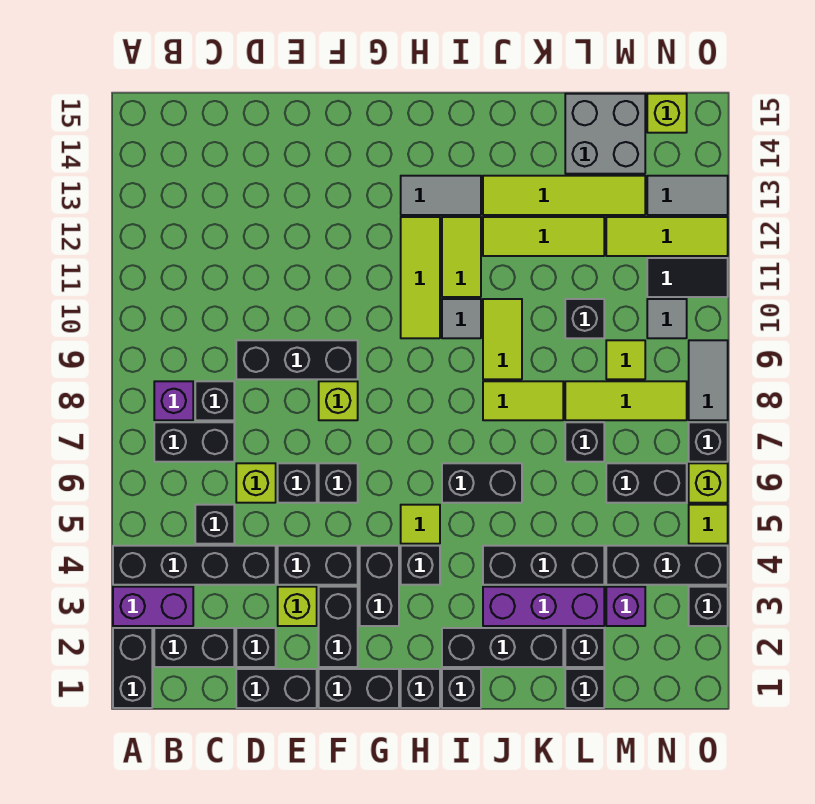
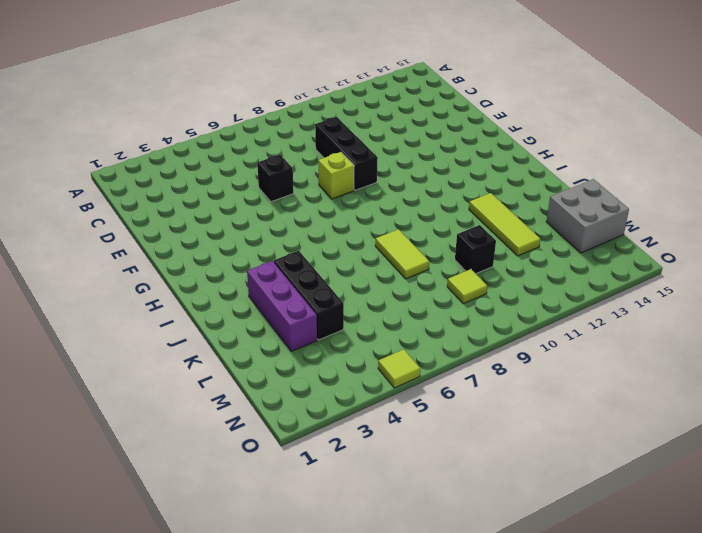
none -> black 1x2 brick [113,628,152,708]
none -> purple 1x2 brick [113,587,193,626]
none -> black 1x4 brick [113,546,276,585]
none -> black 1x2 brick [154,628,234,667]

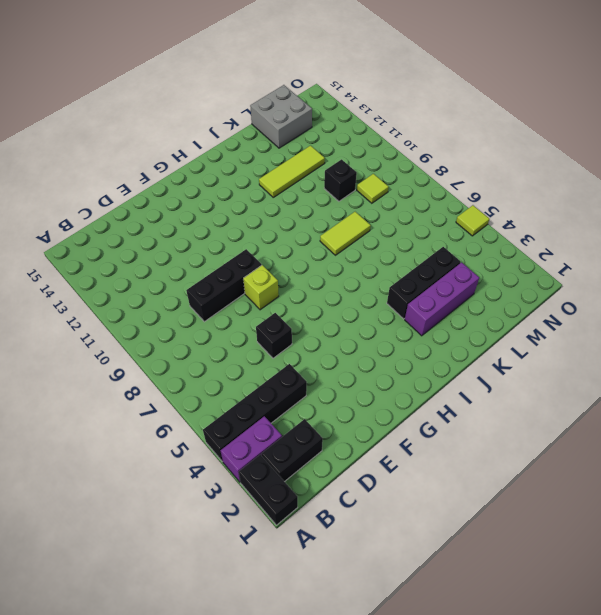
none -> black 1x2 brick [154,422,234,462]
none -> purple 1x1 brick [154,381,193,420]
none -> black 1x1 brick [195,505,234,544]
none -> black 1x1 brick [195,381,234,420]

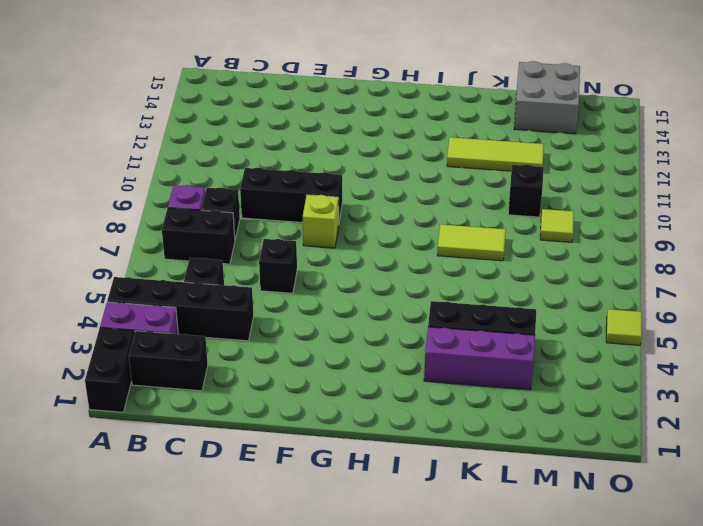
none -> black 1x2 brick [236,669,317,708]
none -> black 1x1 brick [236,628,276,667]
none -> lime 1x1 brick [236,463,276,503]
none -> lime 1x1 brick [278,587,317,626]

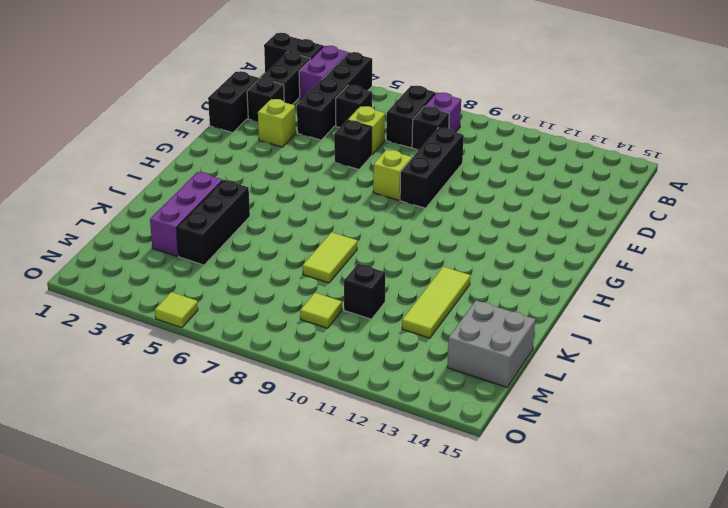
none -> black 1x2 brick [278,546,358,585]
none -> black 1x2 brick [319,669,399,708]
none -> black 1x2 brick [319,587,358,667]
none -> black 1x1 brick [319,463,358,503]

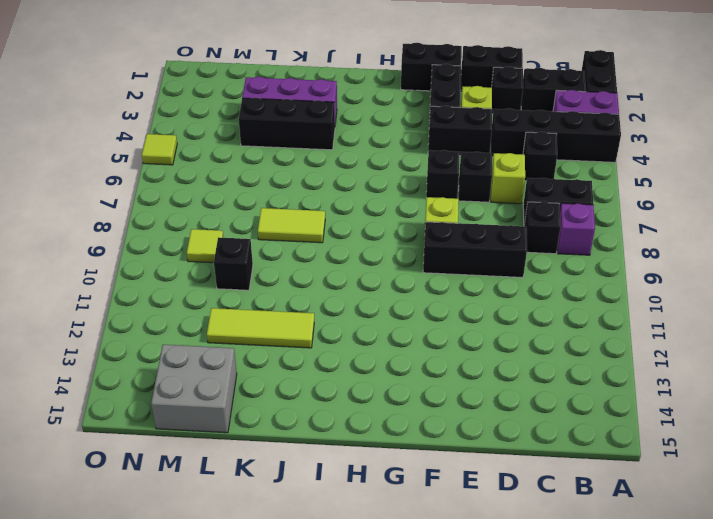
none -> black 1x2 brick [360,546,399,626]
none -> black 1x1 brick [401,669,440,708]
none -> black 1x1 brick [401,546,440,585]
none -> lime 1x1 tile [401,505,440,544]

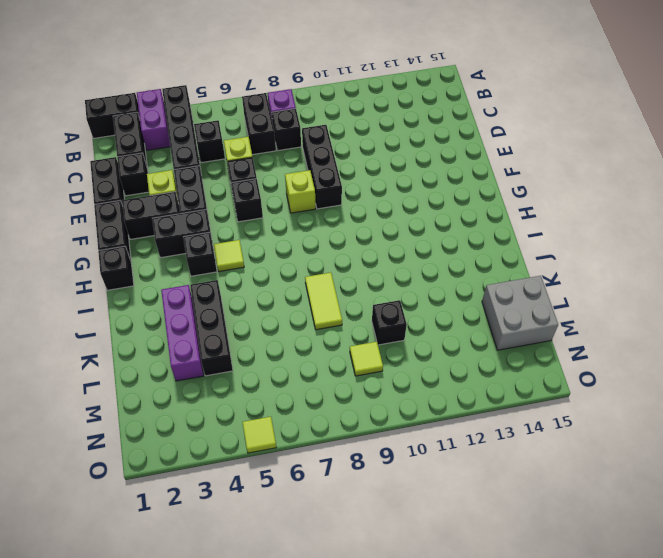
none -> lime 1x3 tile [401,217,440,338]
none -> grey 1x2 tile [401,176,481,215]
none -> black 1x1 brick [442,669,481,708]
none -> black 1x3 brick [442,628,563,667]

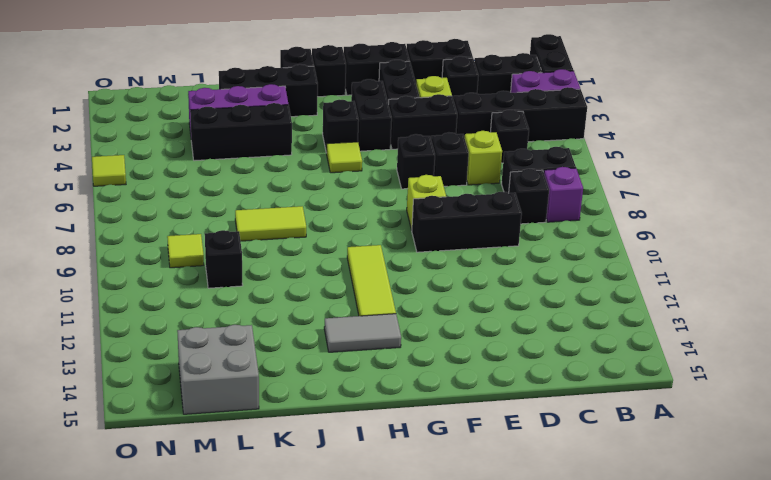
none -> black 1x2 brick [442,463,522,503]
none -> grey 1x1 tile [442,299,481,338]
none -> lime 1x2 tile [442,217,481,297]
none -> lime 1x2 tile [483,299,522,379]

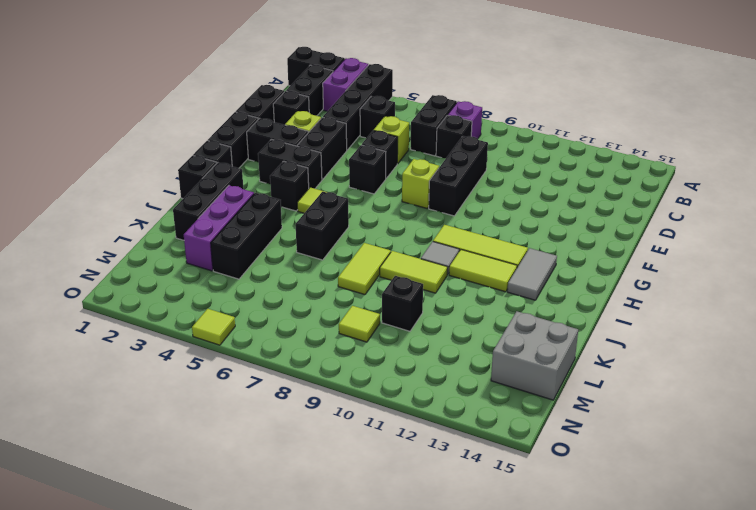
none -> lime 1x3 tile [483,217,604,256]
none -> lime 1x4 tile [483,176,645,215]
none -> black 1x1 brick [565,669,604,708]
none -> black 1x1 brick [565,628,604,667]

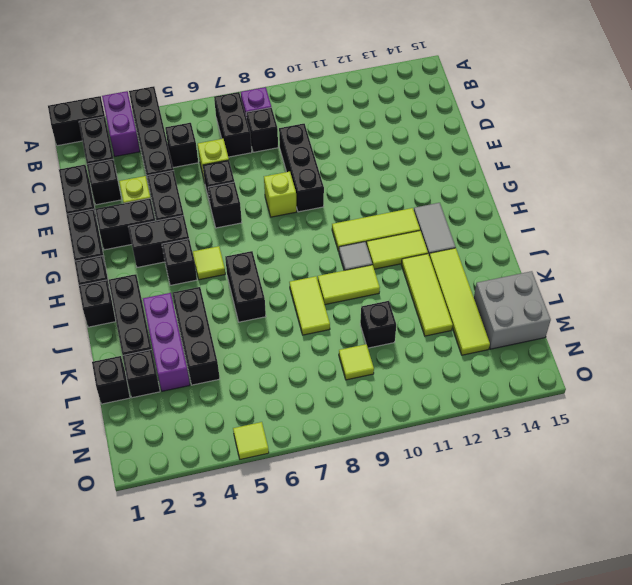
none -> black 1x1 brick [565,422,604,462]
none -> lime 1x3 tile [565,381,687,420]
none -> purple 1x1 brick [606,587,645,626]
none -> black 1x3 brick [606,546,728,585]

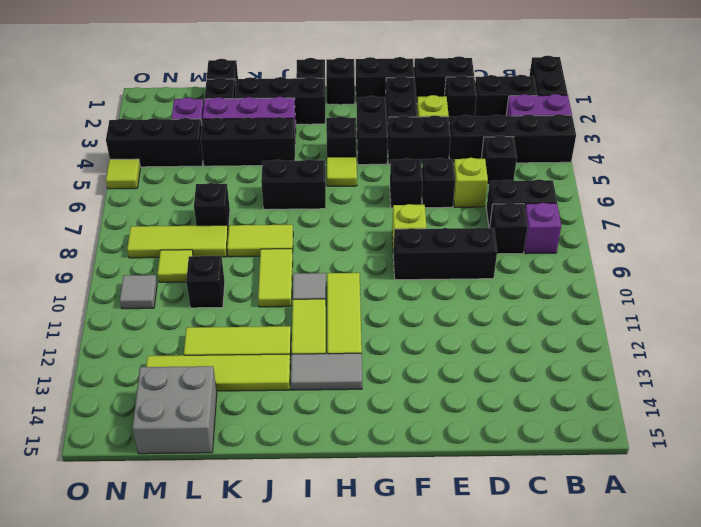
none -> black 1x2 brick [606,463,687,503]
none -> lime 1x3 tile [606,217,728,256]
none -> black 1x2 tile [647,258,728,297]
none -> grey 1x2 tile [647,176,728,215]

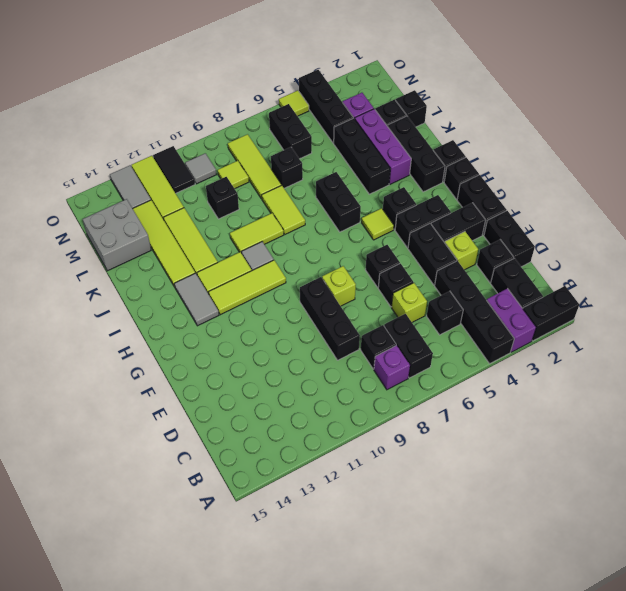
none -> lime 1x1 brick [647,94,687,133]
none -> black 1x1 brick [689,587,728,626]
none -> lime 1x1 brick [689,463,728,503]
none -> black 1x1 brick [689,422,728,462]

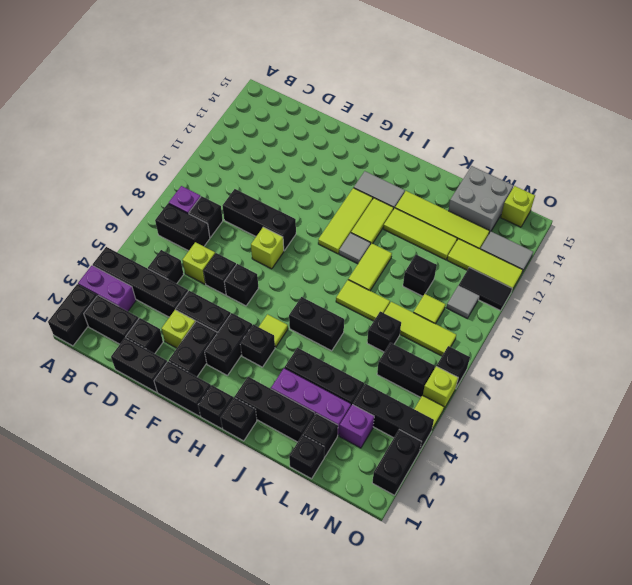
black 1x2 brick [372,430,422,495] -> black 1x1 brick [689,587,728,626]
none -> grey 1x2 tile [689,340,728,420]

